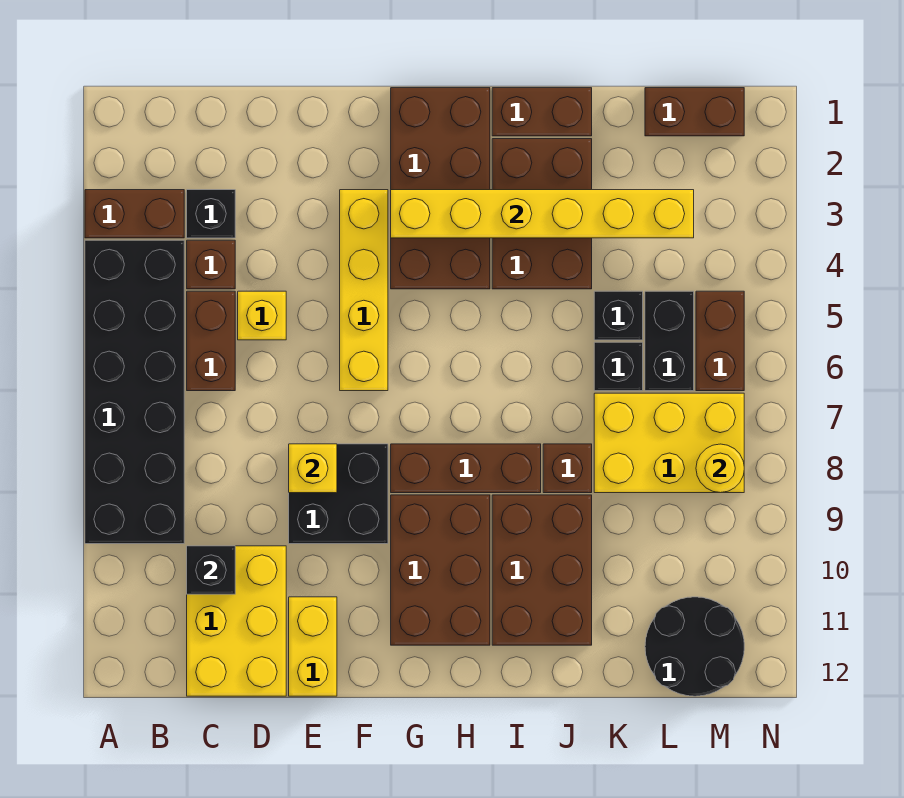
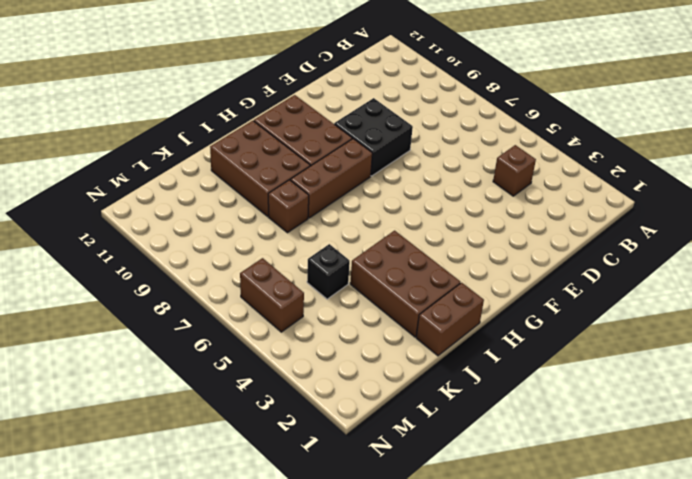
none -> brown 1x2 brick [85,190,184,238]
none -> black 2x6 brick [85,240,184,544]
none -> black 1x1 brick [187,190,235,238]

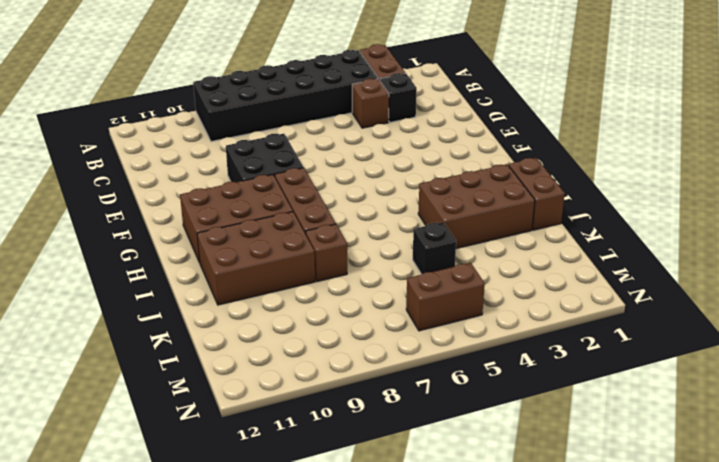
none -> brown 1x2 brick [187,291,235,391]
none -> yellow 2x3 brick [187,546,286,696]
none -> yellow 1x1 brick [238,291,286,340]

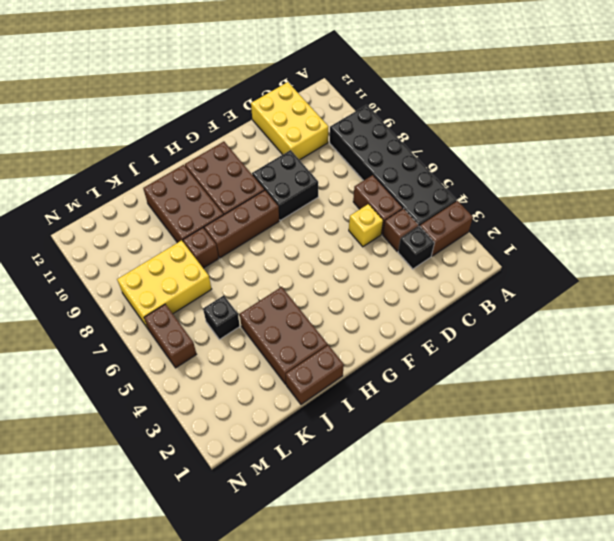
none -> yellow 1x2 brick [289,597,337,696]
none -> yellow 1x4 brick [340,190,388,391]
none -> brown 2x4 brick [391,88,490,289]

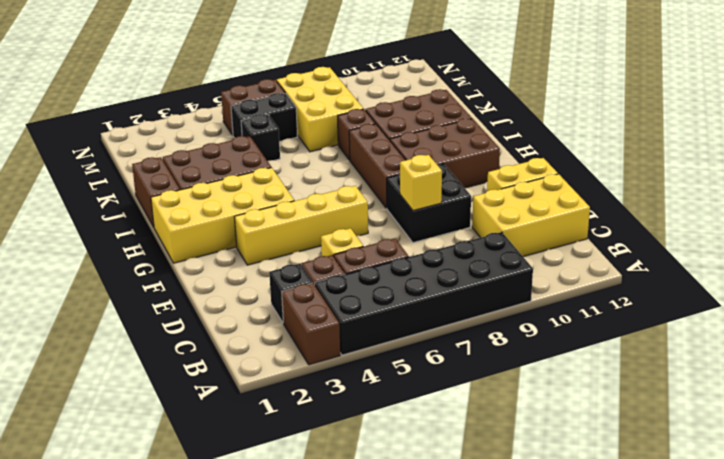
yellow 2x4 brick [151,168,294,263] -> brown 2x4 brick [391,88,490,289]
none -> black 1x1 brick [594,342,643,391]
none -> brown 1x2 brick [645,88,744,136]
none -> black 2x2 round brick [645,597,744,696]

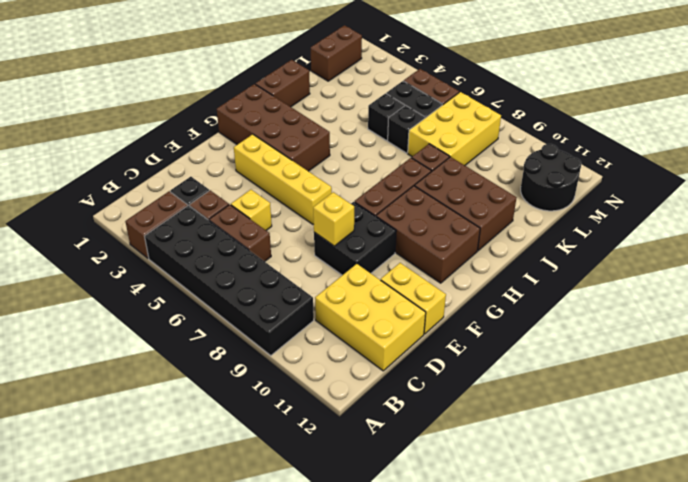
none -> brown 2x3 brick [492,139,592,289]
none -> black 1x1 brick [187,546,235,594]
none -> yellow 1x6 brick [391,190,694,238]

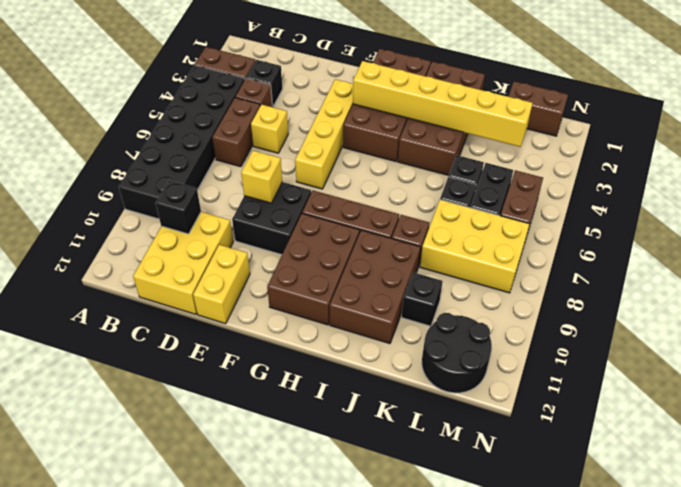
black 1x1 brick [402,272,443,326] -> none
none -> yellow 1x1 round brick [696,444,744,493]

